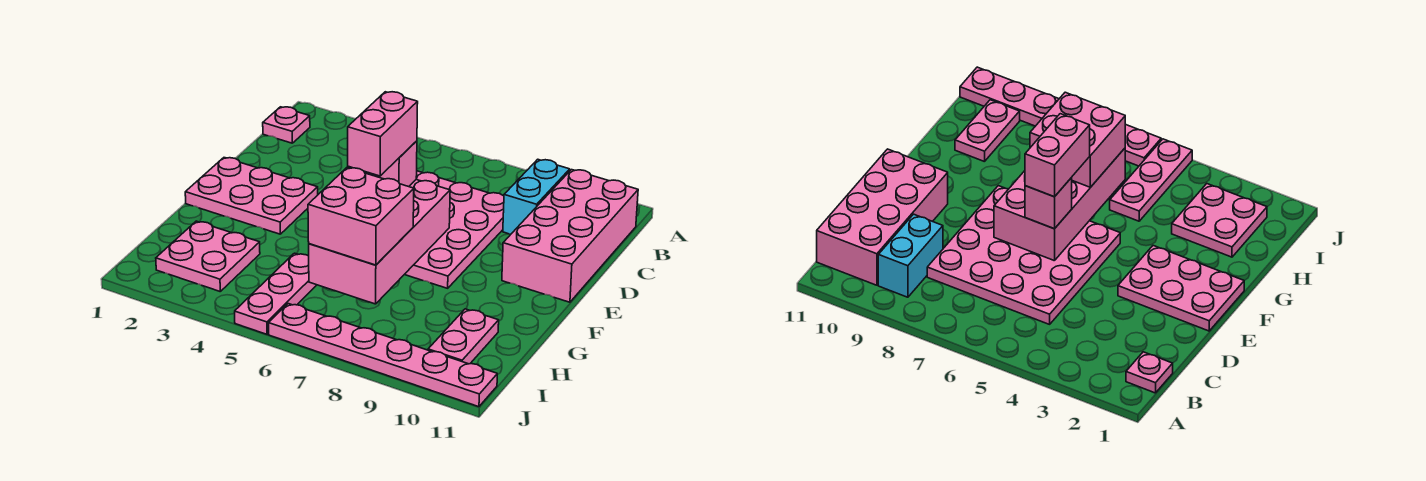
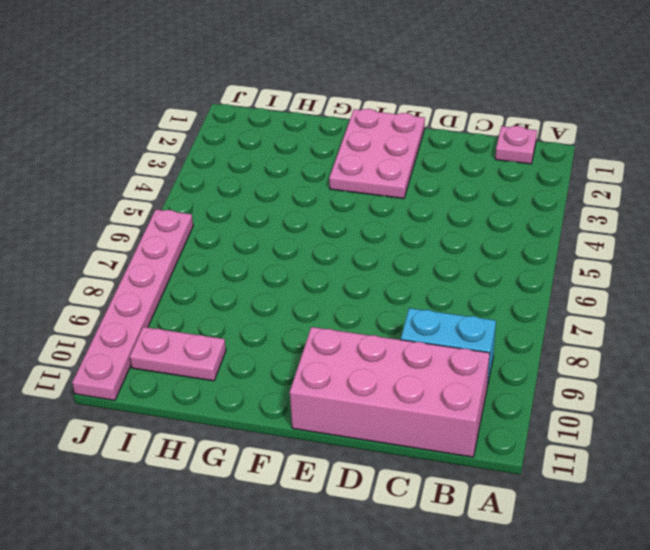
none -> pink 4x4 plate [404,171,504,288]
none -> pink 2x2 plate [156,221,260,291]
none -> pink 1x3 plate [235,253,316,334]

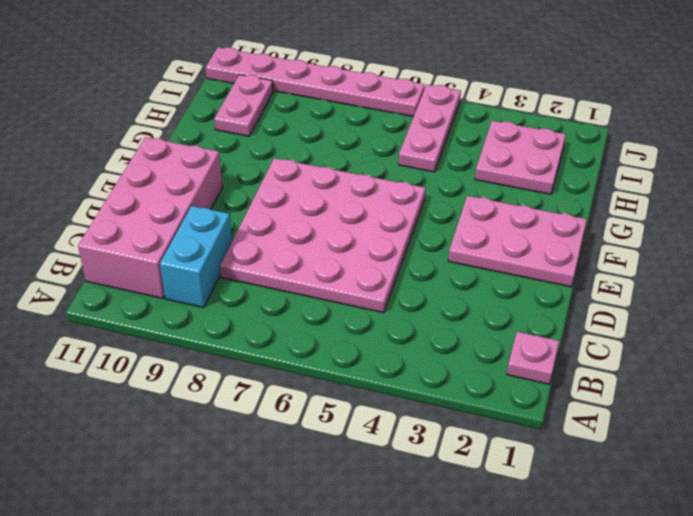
none -> pink 2x4 brick [309,179,450,304]
none -> pink 1x1 brick [367,141,417,187]
none -> pink 2x2 brick [308,168,414,265]

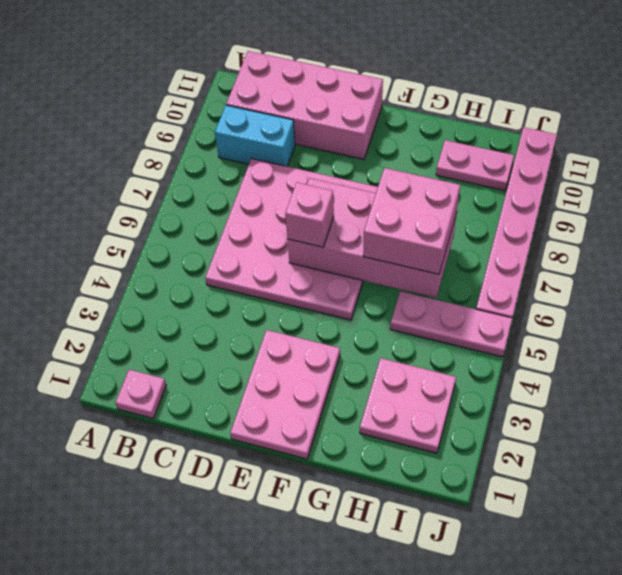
none -> pink 1x2 brick [348,92,418,176]

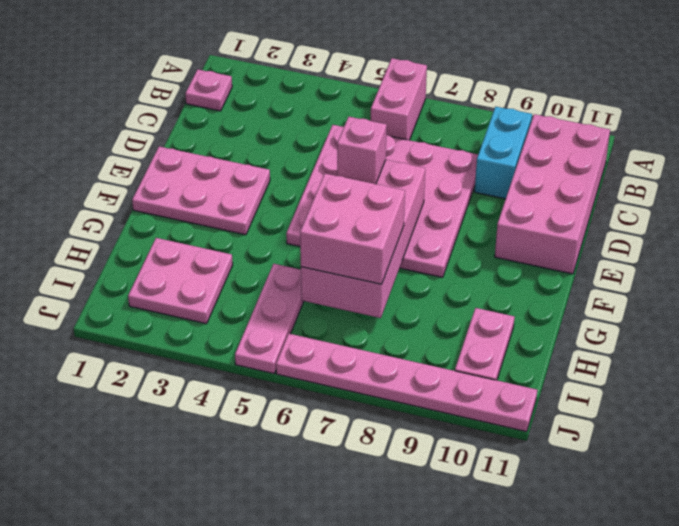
pink 1x2 brick [371,58,427,140] -> pink 1x2 brick moved to [348,92,418,176]

